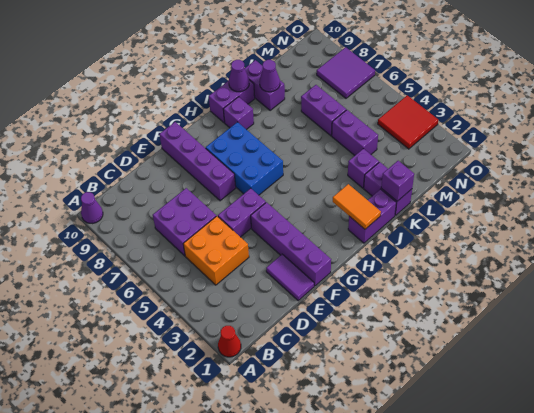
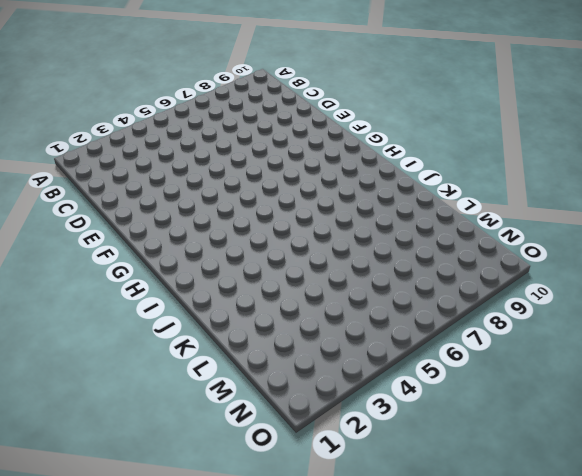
none -> red 1x1 cone [218,326,241,357]
none -> purple 1x1 cone [81,192,103,224]
none -> orange 2x2 brick [183,216,249,285]

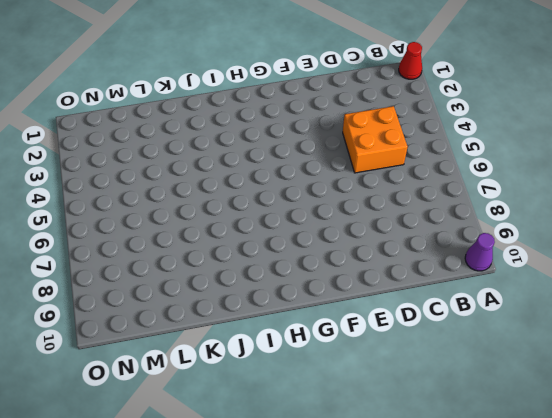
none -> purple 2x2 brick [153,188,216,256]
none -> purple 1x2 tile [266,254,314,301]
none -> purple 1x2 brick [218,188,266,237]

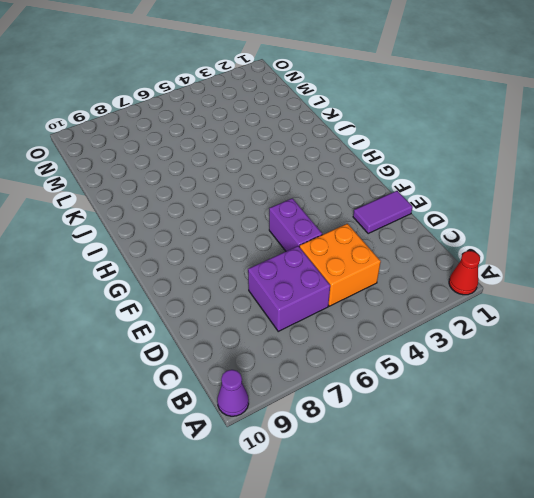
none -> purple 1x4 brick [251,202,331,286]
none -> purple 1x4 brick [159,122,236,201]
none -> blue 2x3 brick [206,122,283,195]

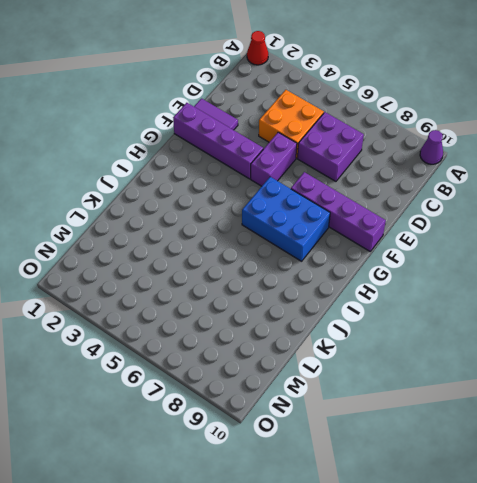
none -> purple 1x2 brick [348,189,396,243]
none -> purple 1x1 brick [223,97,254,130]
none -> purple 1x2 brick [209,80,255,123]

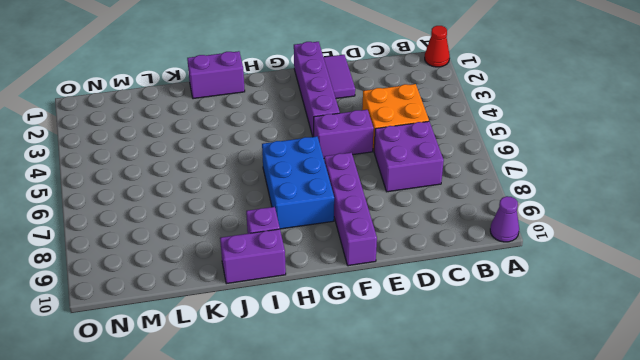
none -> purple 1x2 brick [364,162,412,215]
none -> purple 1x1 brick [348,149,379,188]
none -> purple 1x2 brick [245,60,285,111]

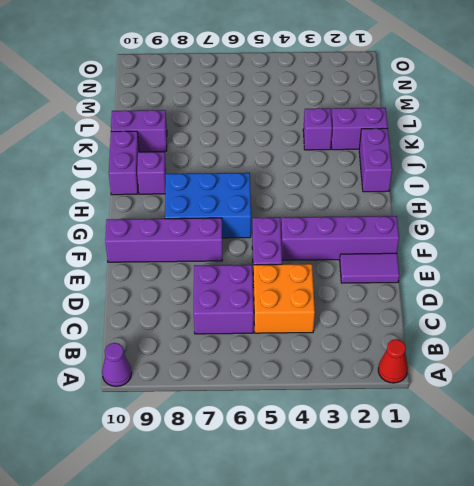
none -> purple 1x2 brick [332,110,378,155]
none -> purple 1x2 brick [301,85,346,136]
none -> red 2x2 tile [378,95,438,149]

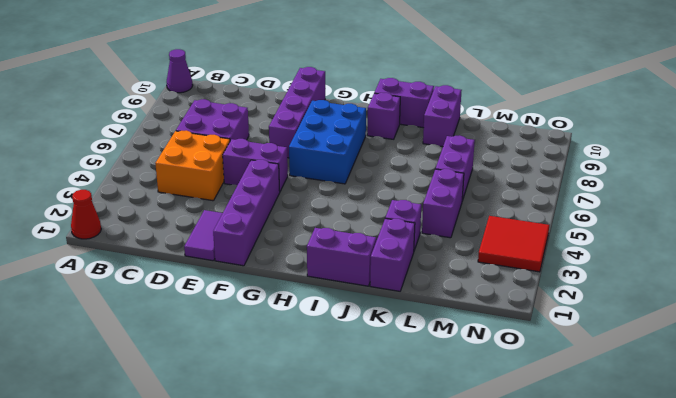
none -> purple 2x2 tile [317,47,375,98]
none -> orange 1x2 tile [333,184,381,229]
none -> purple 1x1 cone [229,60,249,92]

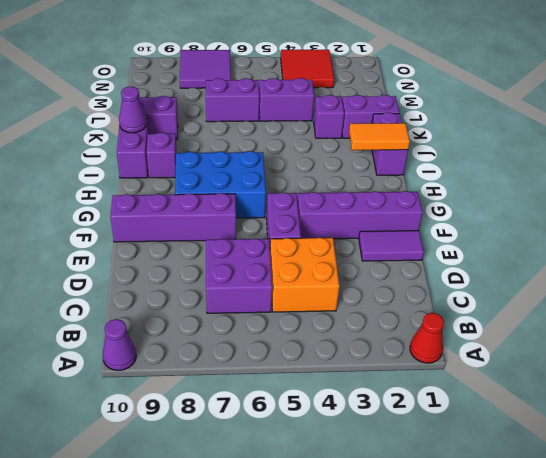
none -> purple 1x1 brick [381,161,414,201]
none -> purple 1x1 cone [259,60,280,92]

